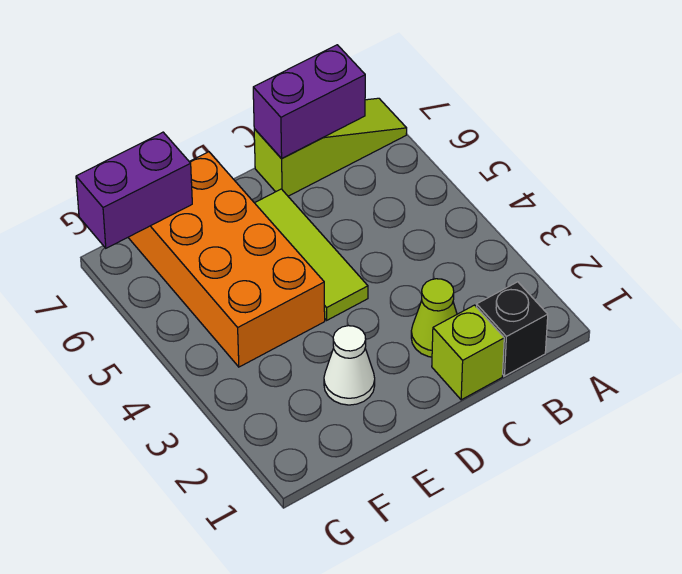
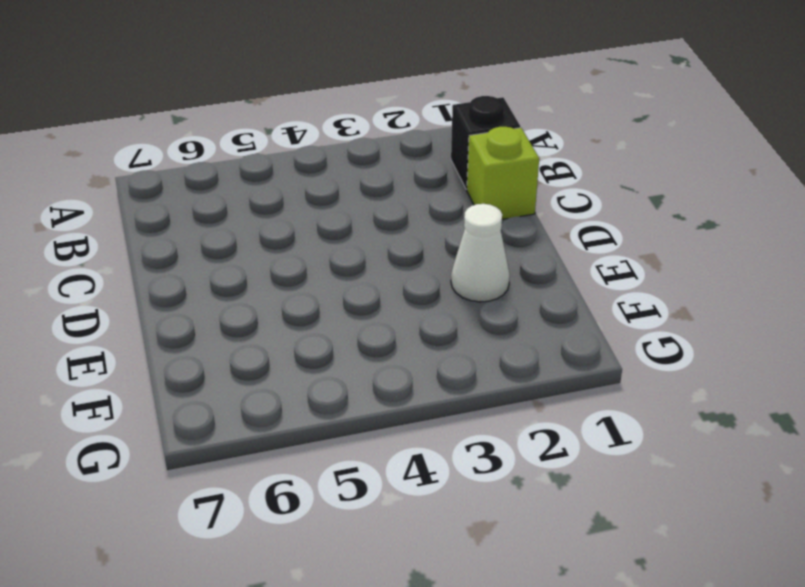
none -> lime 1x3 slope [254,98,407,196]
none -> lime 1x1 cone [411,279,457,357]

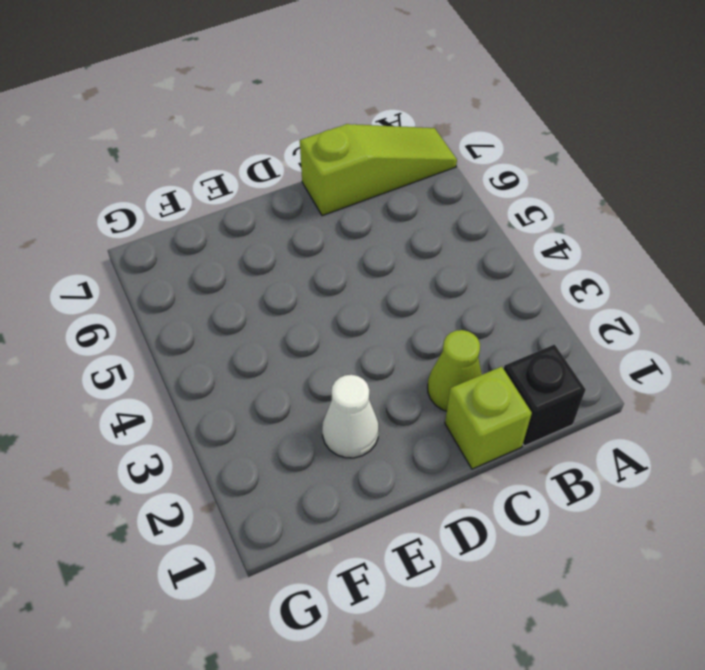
none -> lime 1x3 tile [255,189,368,320]
none -> orange 2x4 brick [128,152,325,367]

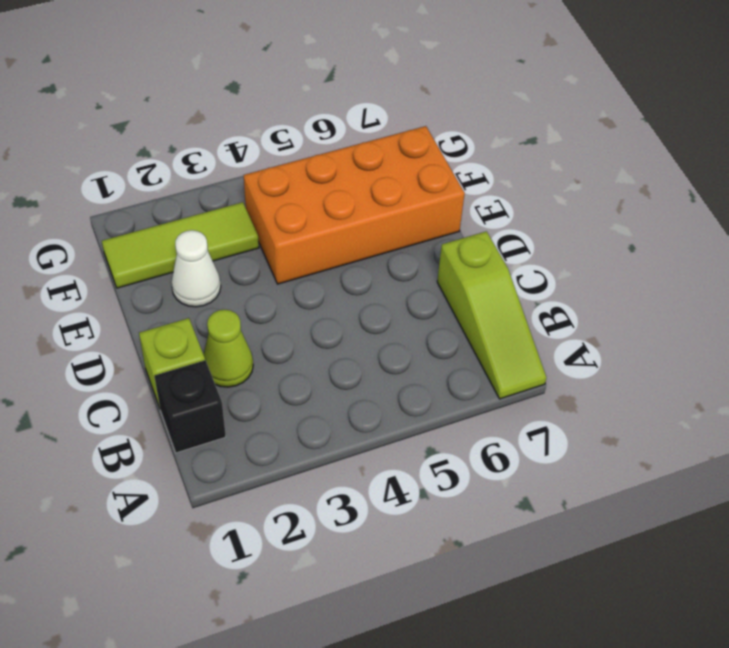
lime 1x3 tile [102,202,259,288] -> lime 1x3 tile moved to [255,189,368,320]
none -> purple 1x2 brick [253,45,365,159]
none -> purple 1x2 brick [76,132,192,248]

